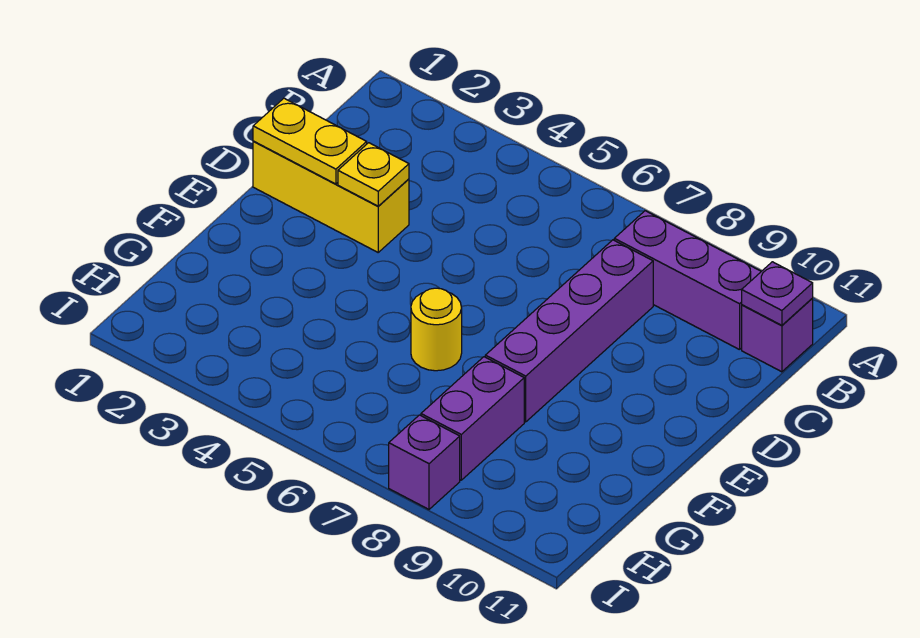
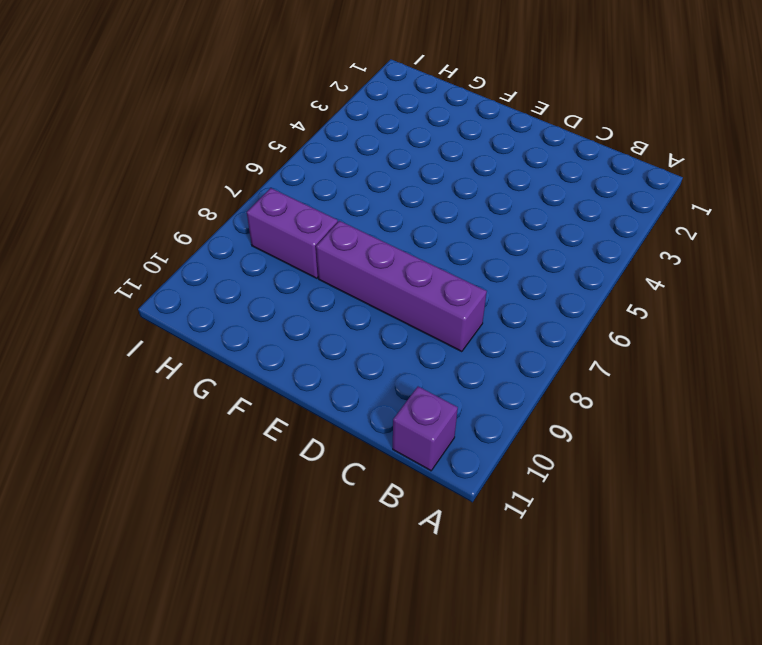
none -> purple 1x3 brick [614,211,761,350]
none -> yellow 1x3 brick [253,141,409,252]

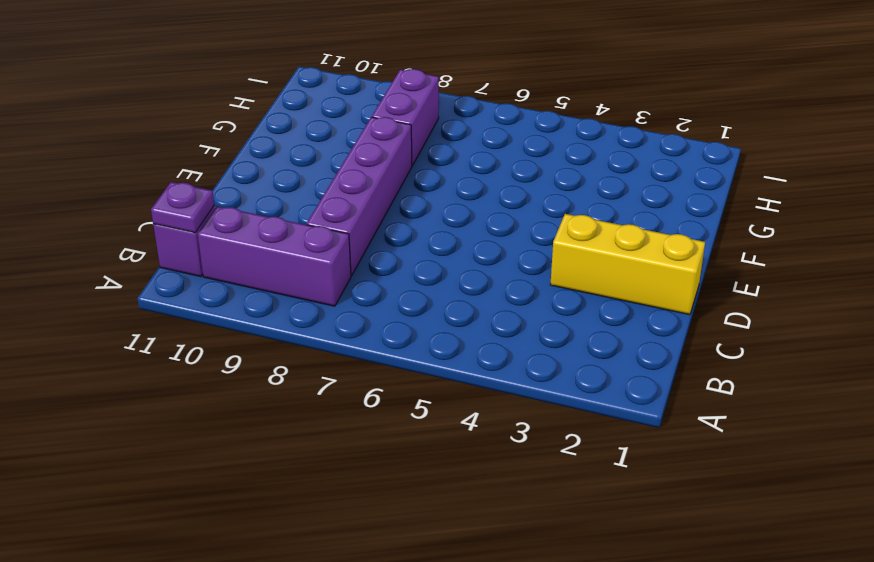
none -> yellow 1x1 round brick [411,288,462,371]
none -> purple 1x1 brick [389,415,460,509]

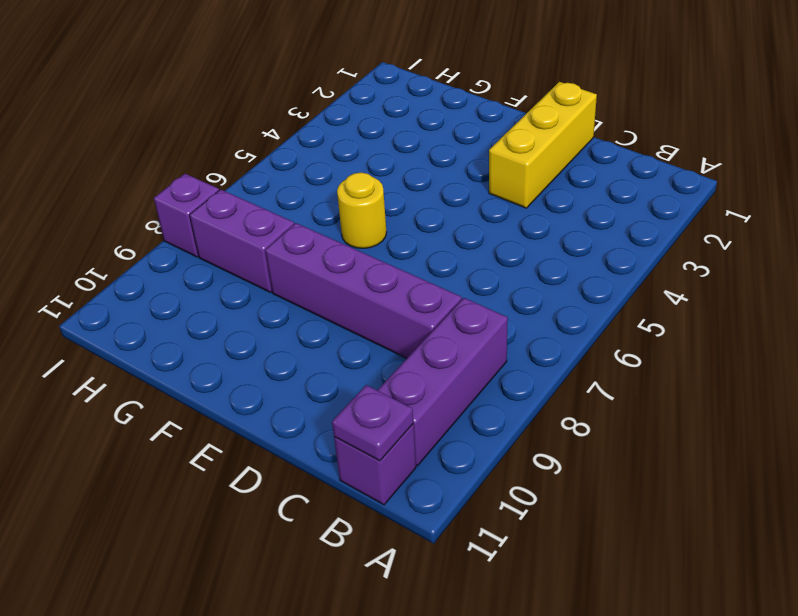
none -> yellow 1x2 plate [253,98,367,184]
none -> yellow 1x1 plate [338,143,409,206]

